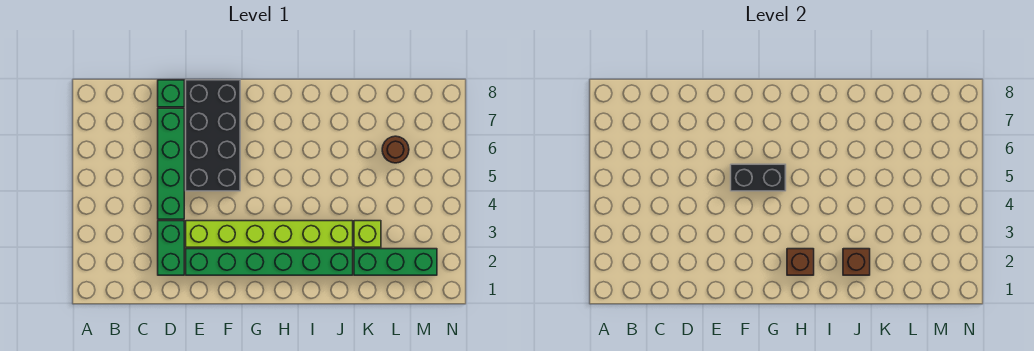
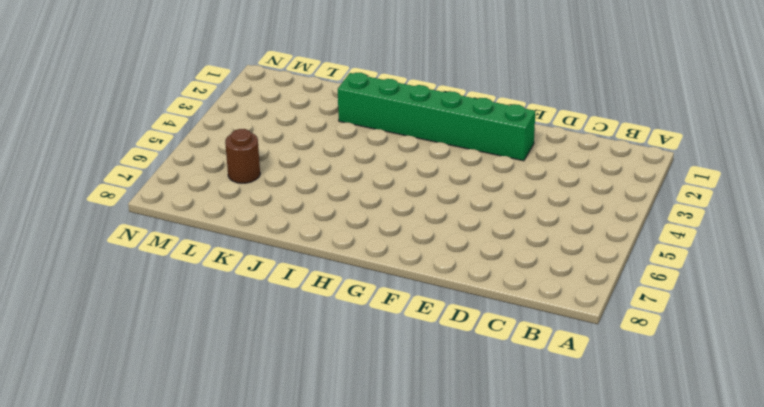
none -> green 1x2 brick [158,221,184,275]
none -> green 1x4 brick [158,108,184,219]
none -> green 1x1 brick [158,80,184,107]

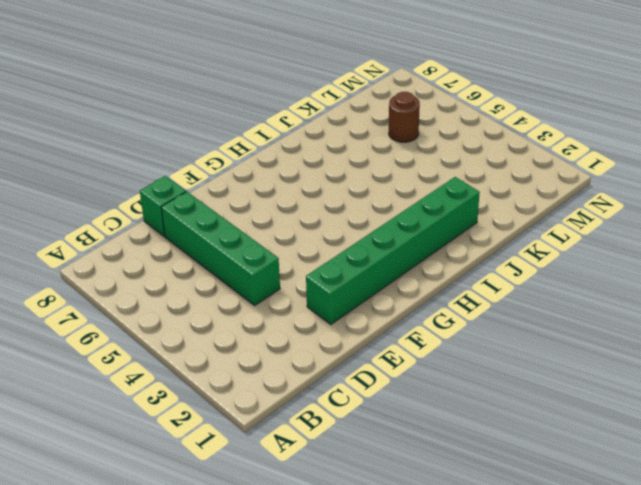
none -> green 1x2 brick [158,221,184,275]
none -> lime 1x6 brick [186,221,353,247]
none -> black 2x4 brick [186,80,240,191]

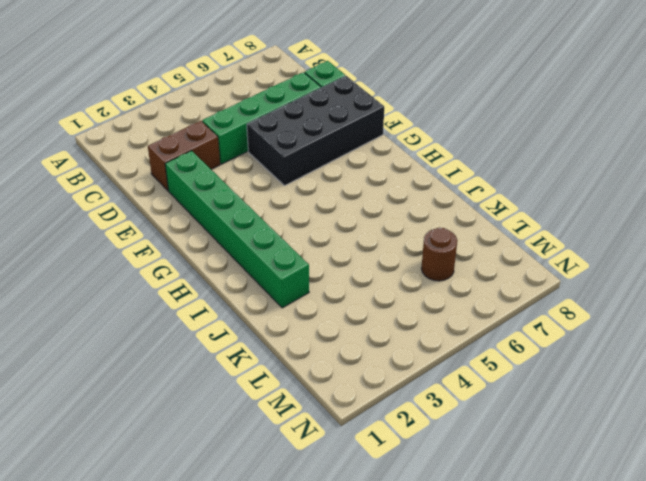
brown 1x2 brick [148,121,220,191] -> green 1x2 brick [158,221,184,275]
none -> lime 1x6 brick [186,221,353,247]
none -> green 1x3 brick [354,249,437,275]
none -> lime 1x1 brick [354,221,381,247]

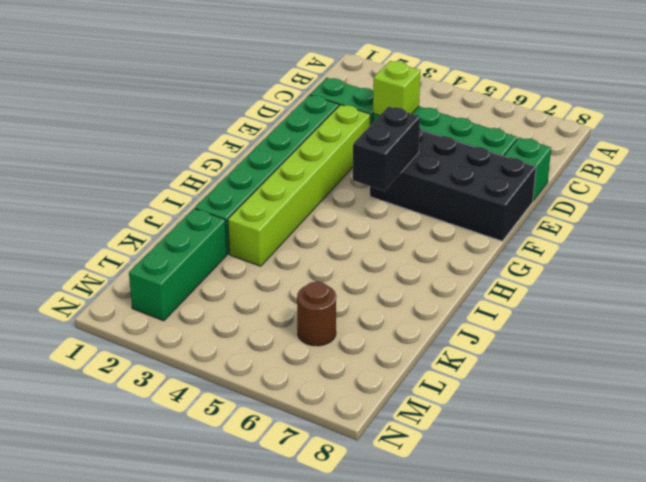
lime 1x1 brick [373,61,421,115] -> lime 1x1 brick moved to [354,221,381,247]
none -> brown 1x1 brick [787,249,814,275]
none -> brown 1x1 brick [843,249,870,275]

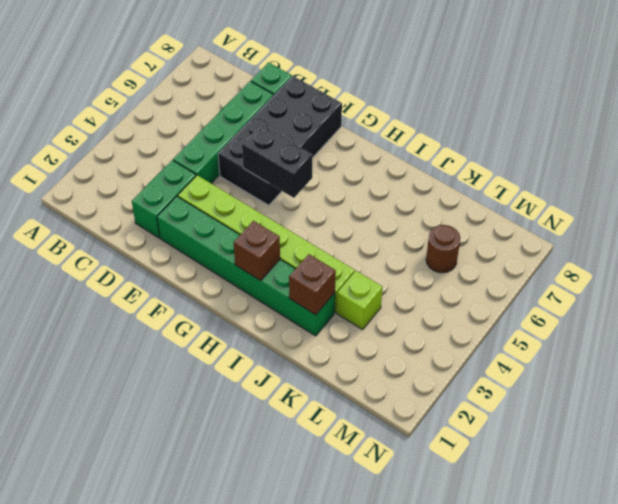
none -> green 1x3 brick [354,249,437,275]

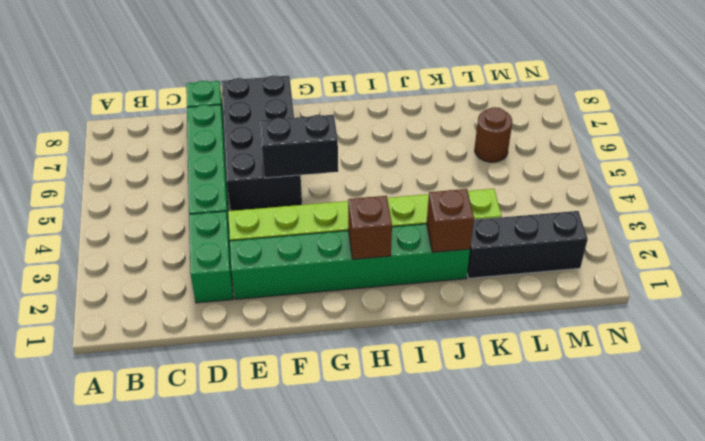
black 1x3 brick [467,211,588,278] -> green 1x3 brick [354,249,437,275]

